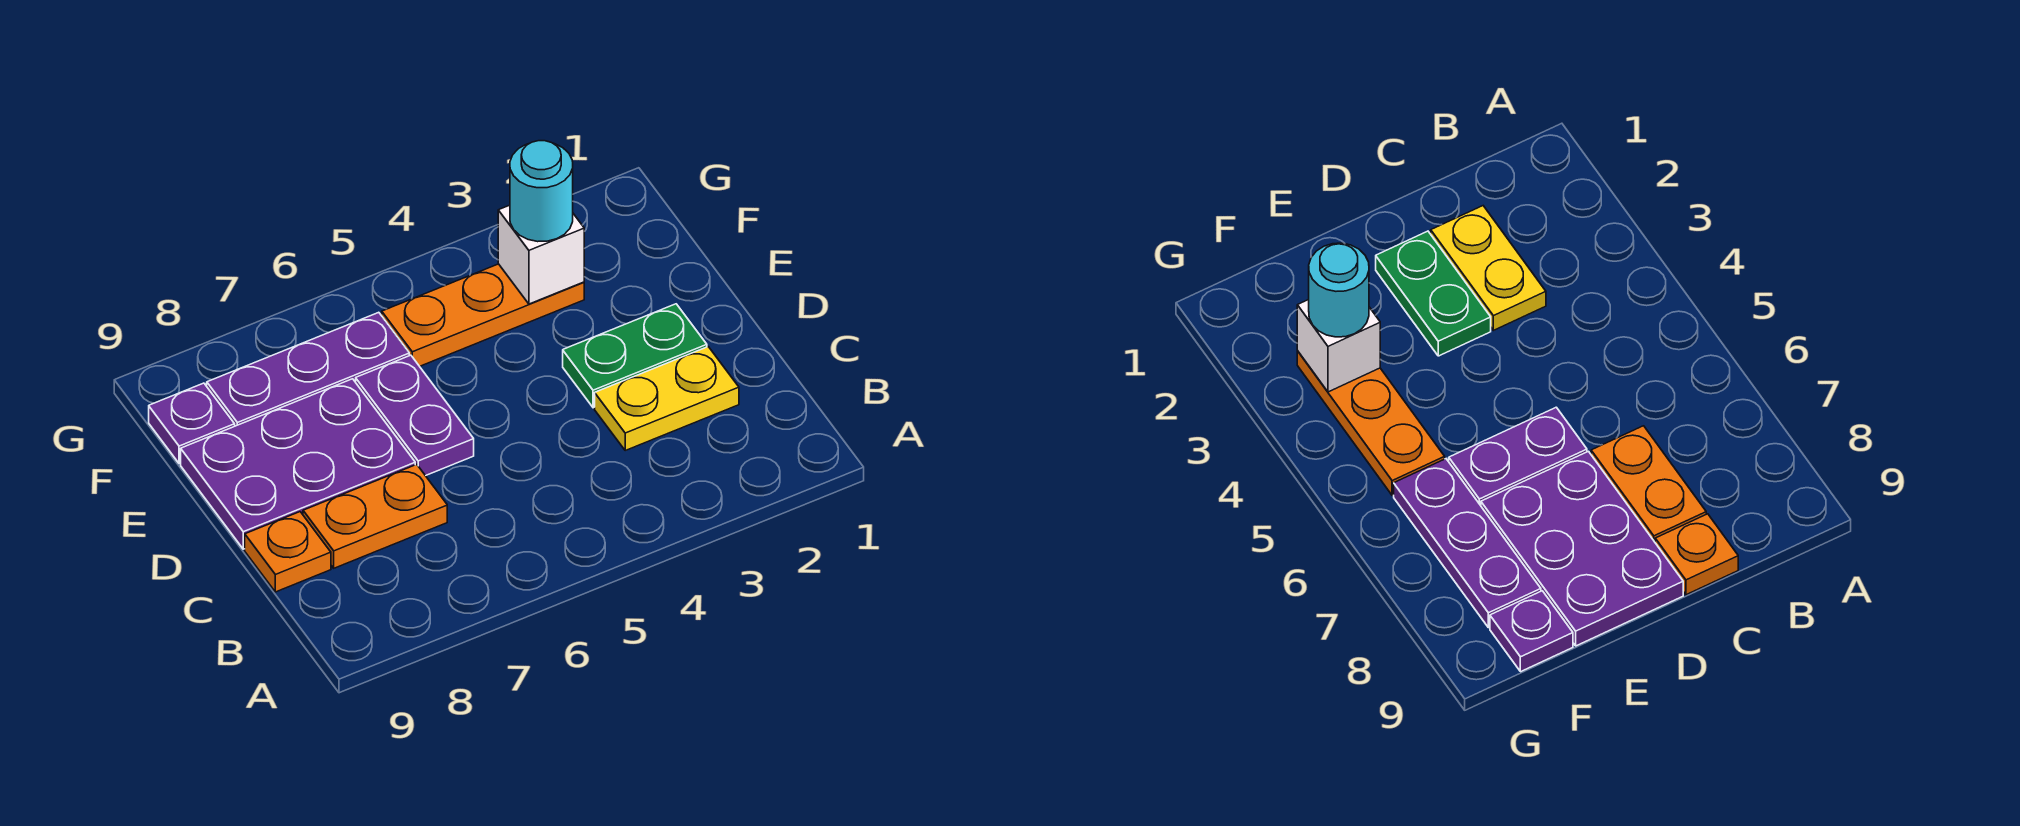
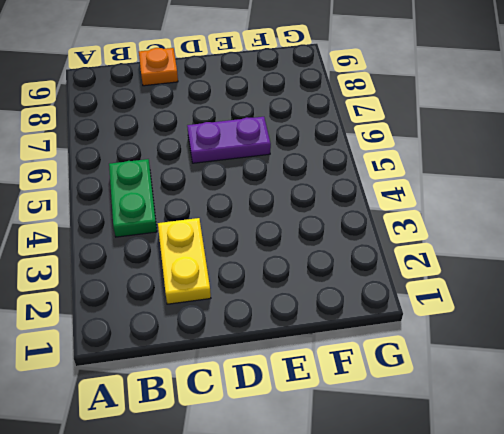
green 1x2 plate [109,159,157,237] -> green 1x2 plate moved to [563,304,707,408]
none -> orange 1x2 plate [303,464,447,568]
none -> purple 2x3 plate [181,379,415,549]

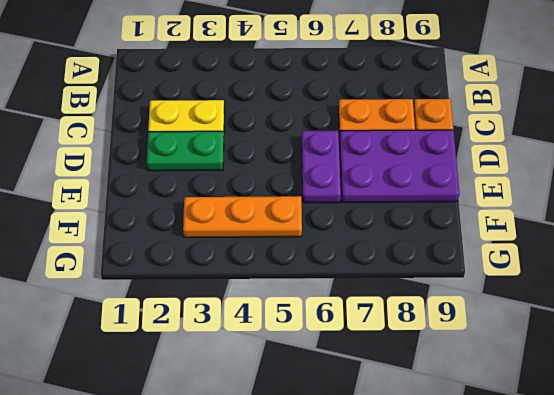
none -> purple 1x3 plate [207,312,409,426]
none -> purple 1x1 plate [149,383,235,464]

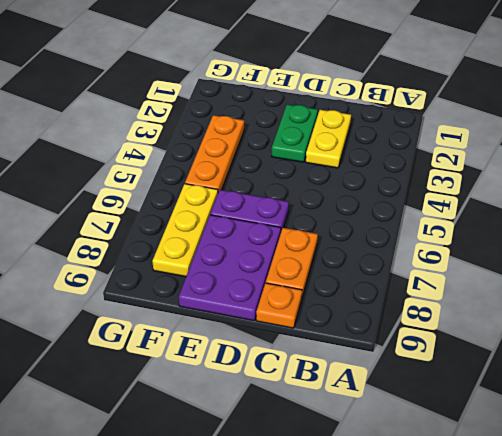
yellow 1x3 plate [152,184,218,277] -> purple 1x3 plate [207,312,409,426]
none -> purple 1x1 plate [149,383,235,464]
none -> white 1x1 brick [498,205,584,304]

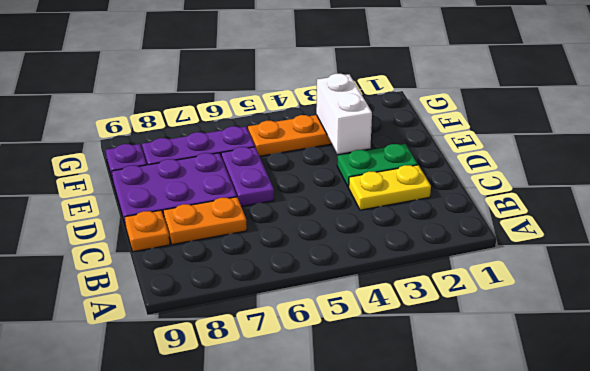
white 1x2 brick [316,74,372,154] -> white 1x1 brick [498,205,584,304]
none -> cyan 1x1 round brick [510,141,573,242]

